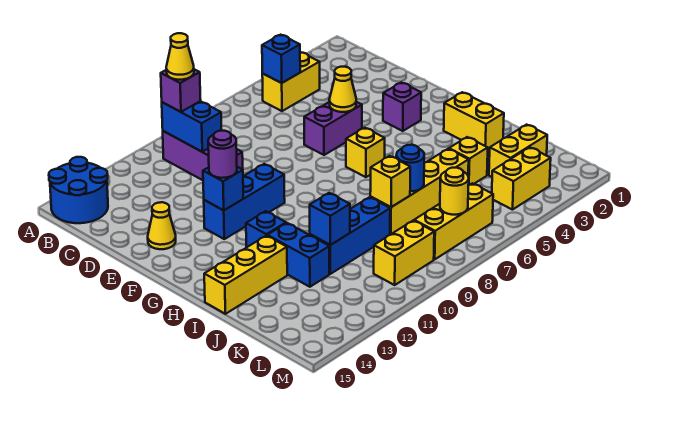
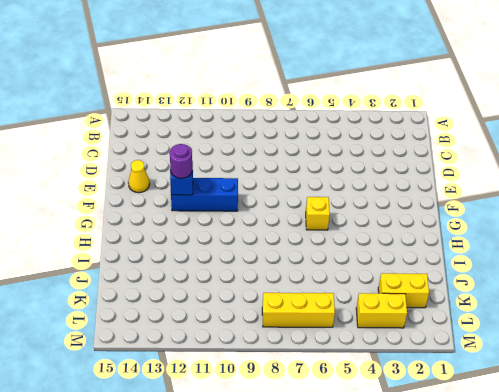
none -> blue 2x2 round brick [49,157,108,223]
none -> yellow 1x2 brick [262,52,320,111]
none -> purple 1x3 brick [163,131,243,180]
none -> purple 1x2 brick [304,102,362,155]

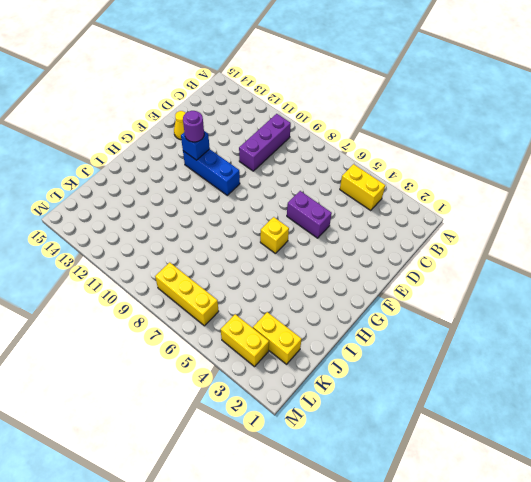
none -> blue 2x2 round brick [49,157,108,223]
none -> purple 1x1 brick [383,82,421,131]
none -> yellow 1x2 brick [444,92,504,150]
none -> blue 1x1 brick [246,211,286,247]

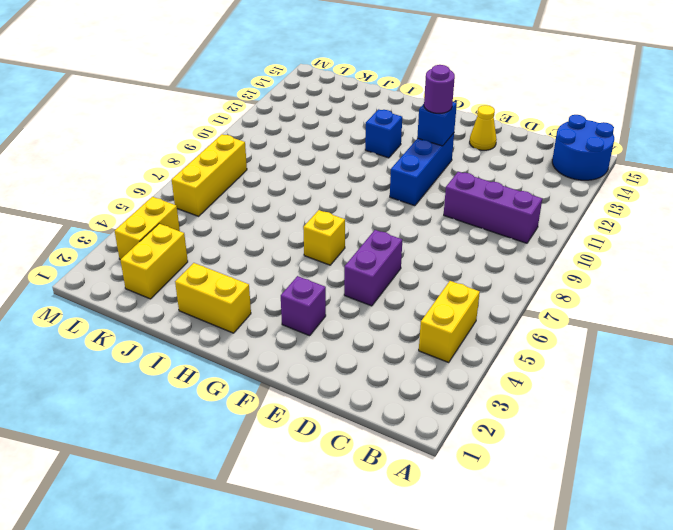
none -> blue 1x2 brick [267,223,329,287]
none -> yellow 1x3 brick [204,235,287,314]
none -> yellow 1x1 brick [449,137,488,185]
none -> yellow 1x4 brick [370,149,469,235]

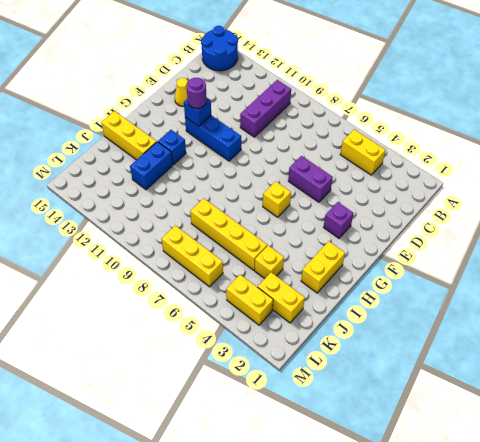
none -> blue 1x3 brick [310,197,390,274]
none -> yellow 1x2 brick [374,221,434,285]
none -> blue 1x1 brick [262,35,300,83]
none -> blue 1x2 brick [162,101,222,152]

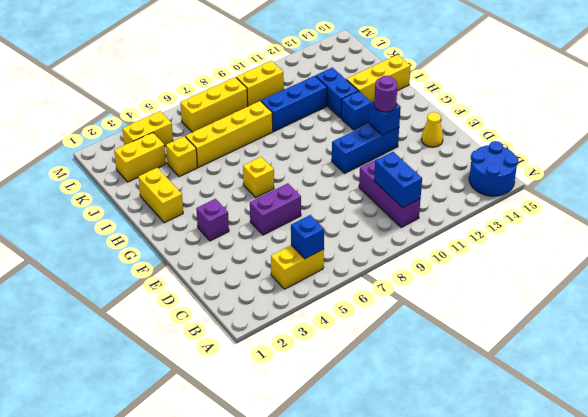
none -> yellow 1x1 cone [329,67,356,112]
none -> blue 1x1 round brick [396,145,424,191]
none -> yellow 1x1 brick [370,156,410,207]
none -> blue 1x1 brick [310,193,350,245]

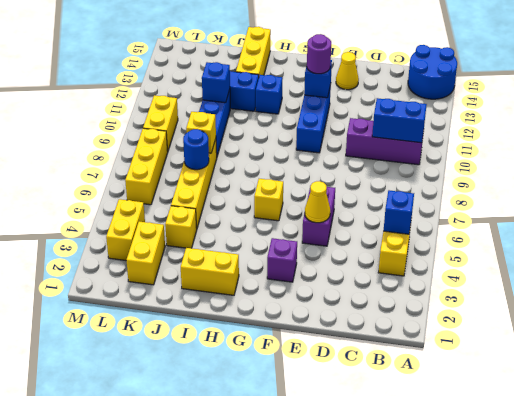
none -> yellow 1x1 round brick [440,168,469,215]
none -> purple 1x1 brick [161,69,201,112]
none -> yellow 1x1 cone [166,33,194,80]

